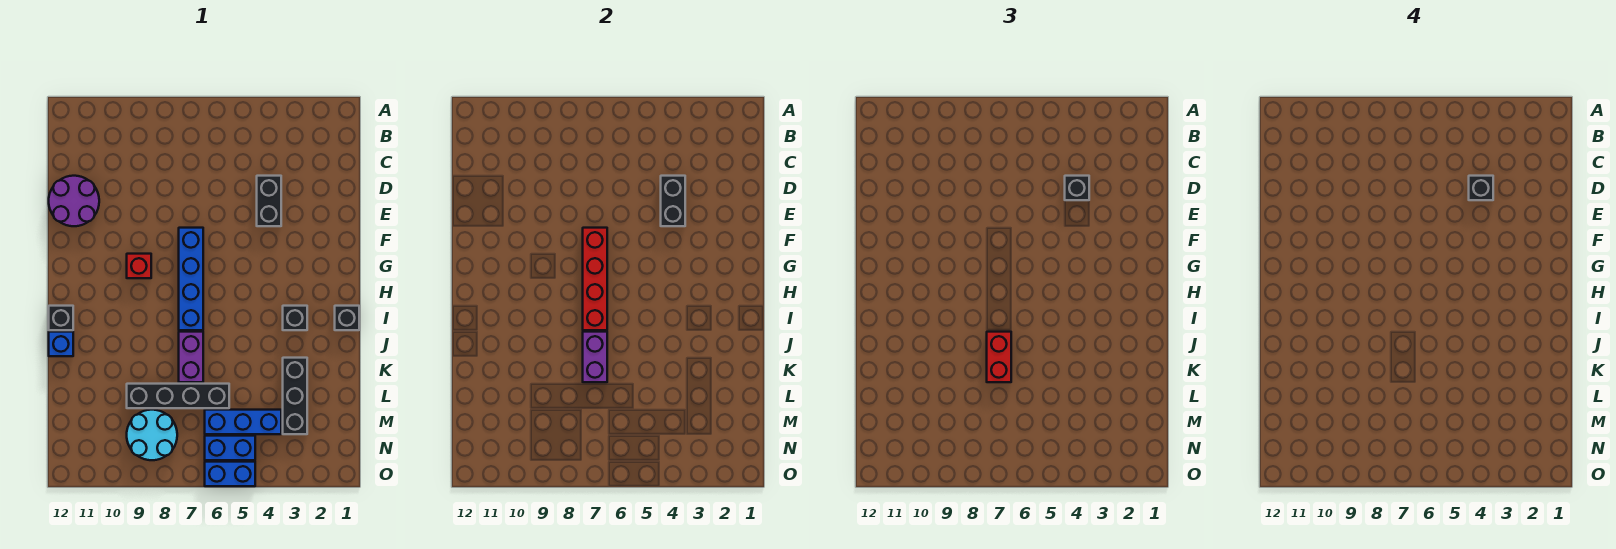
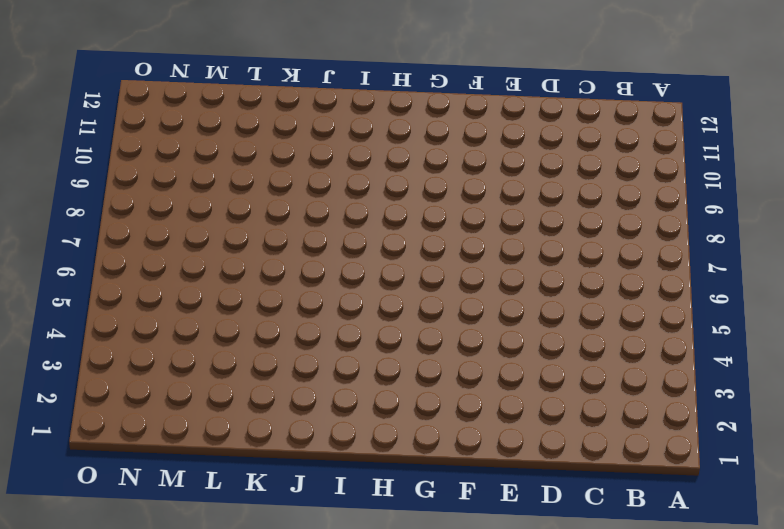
none -> black 1x2 brick [257,176,281,226]
none -> purple 2x2 round brick [49,176,99,226]
none -> blue 1x4 brick [179,228,203,330]

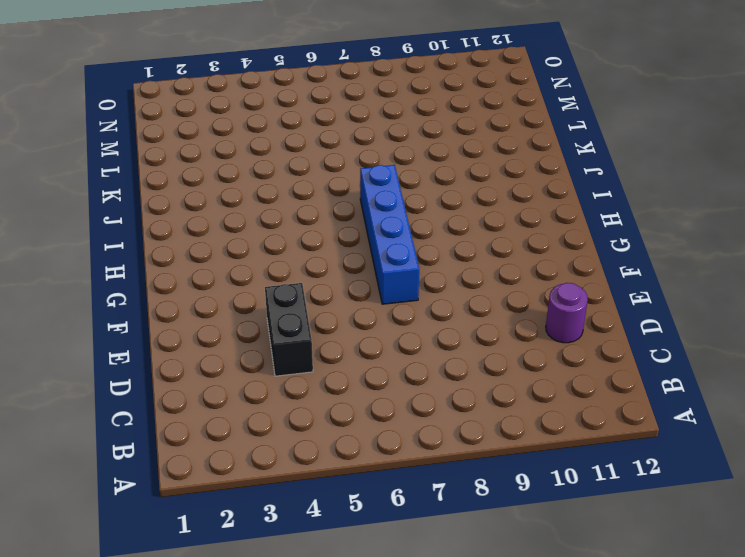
purple 1x1 round brick [546,283,588,343] -> purple 2x2 round brick [49,176,99,226]
none -> red 1x1 brick [127,254,151,278]
none -> black 1x1 brick [335,306,359,330]
none -> black 1x1 brick [283,306,307,330]

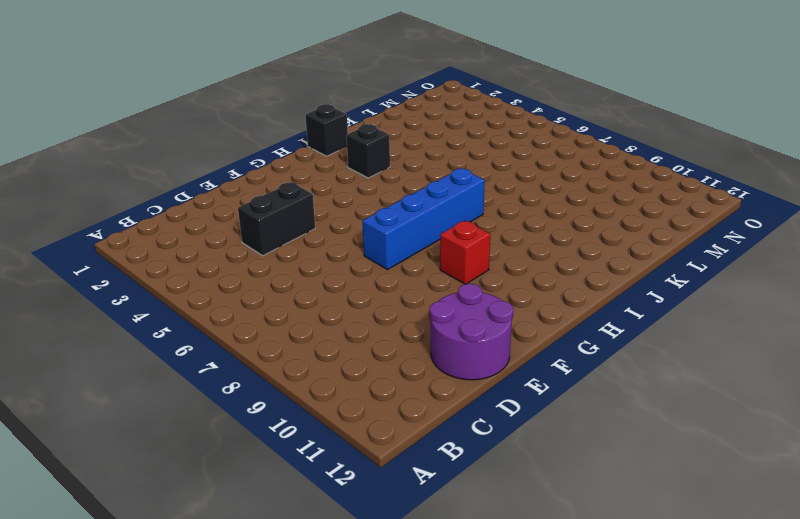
none -> black 1x1 brick [49,306,73,330]
none -> purple 1x2 brick [179,332,203,382]
none -> blue 1x1 brick [49,332,73,356]

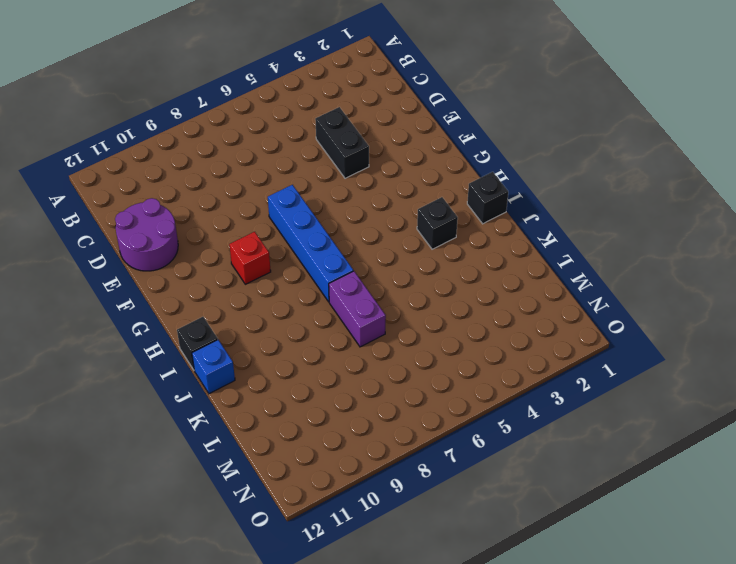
none -> black 1x3 brick [283,358,307,434]
none -> black 1x4 brick [127,384,229,408]
none -> blue 1x3 brick [205,410,281,434]

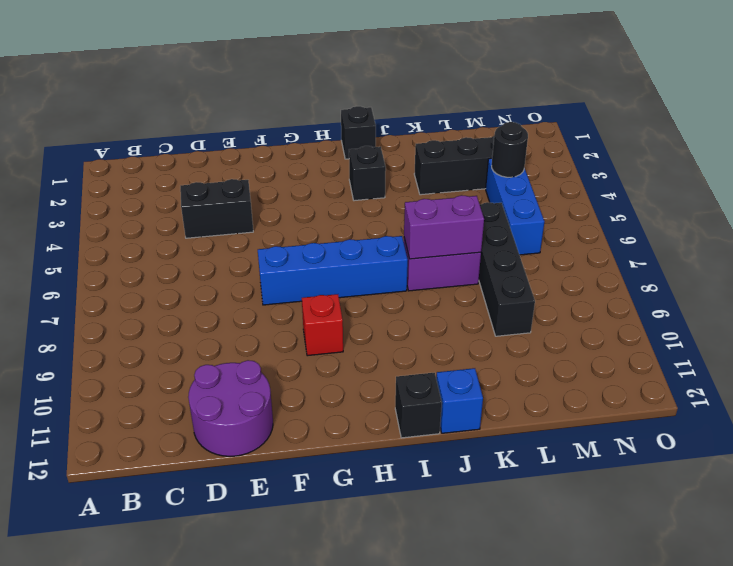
black 1x1 round brick [492,122,528,177] -> none
none -> cyan 2x2 round brick [127,410,177,460]
none -> blue 1x2 brick [205,436,255,460]
none -> blue 1x2 brick [205,462,255,486]

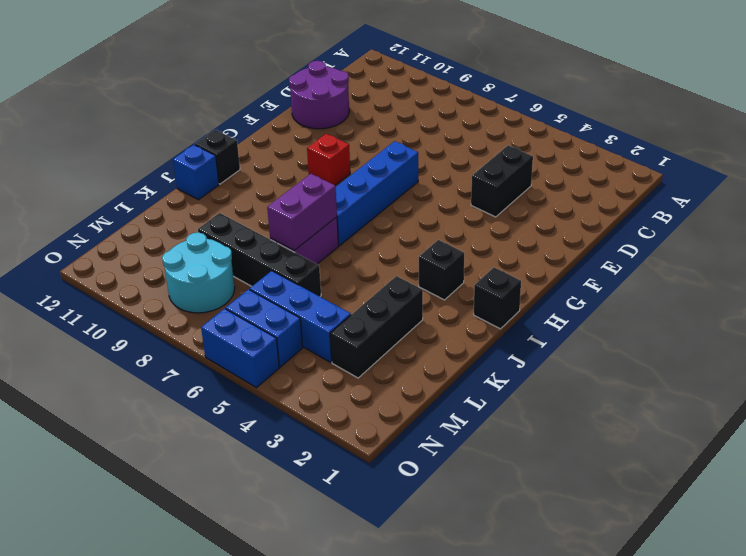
none -> black 1x2 brick [661,176,685,226]
none -> red 1x4 brick [583,228,607,330]
none -> black 1x1 brick [1065,176,1089,200]

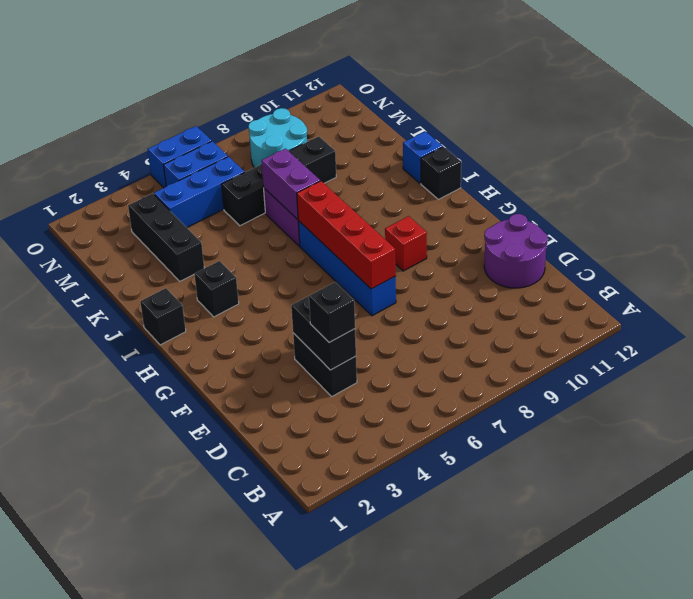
none -> red 1x2 brick [987,332,1011,382]
none -> black 1x1 brick [1469,176,1493,200]

